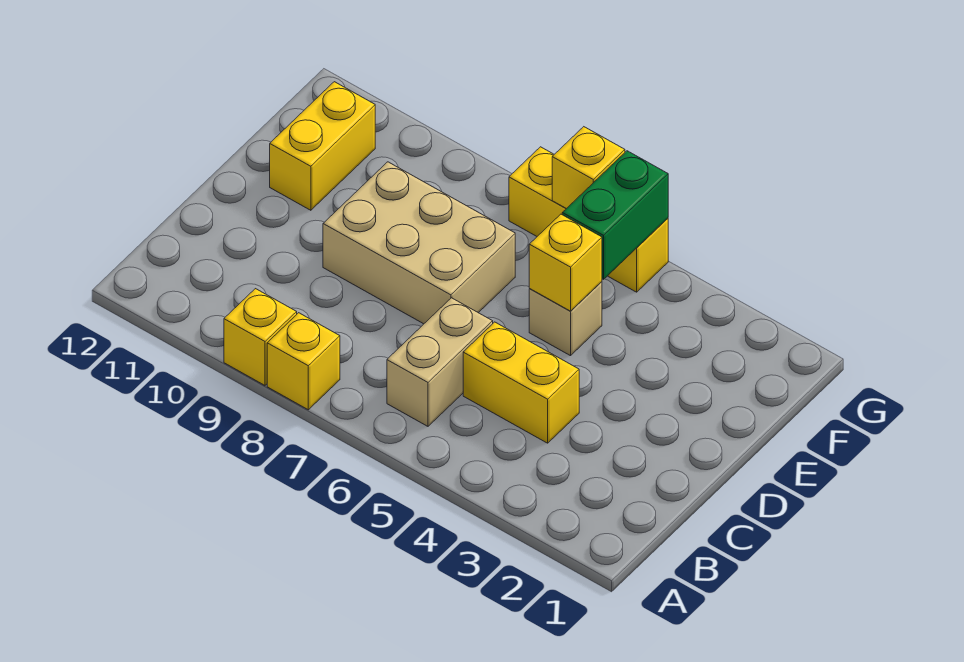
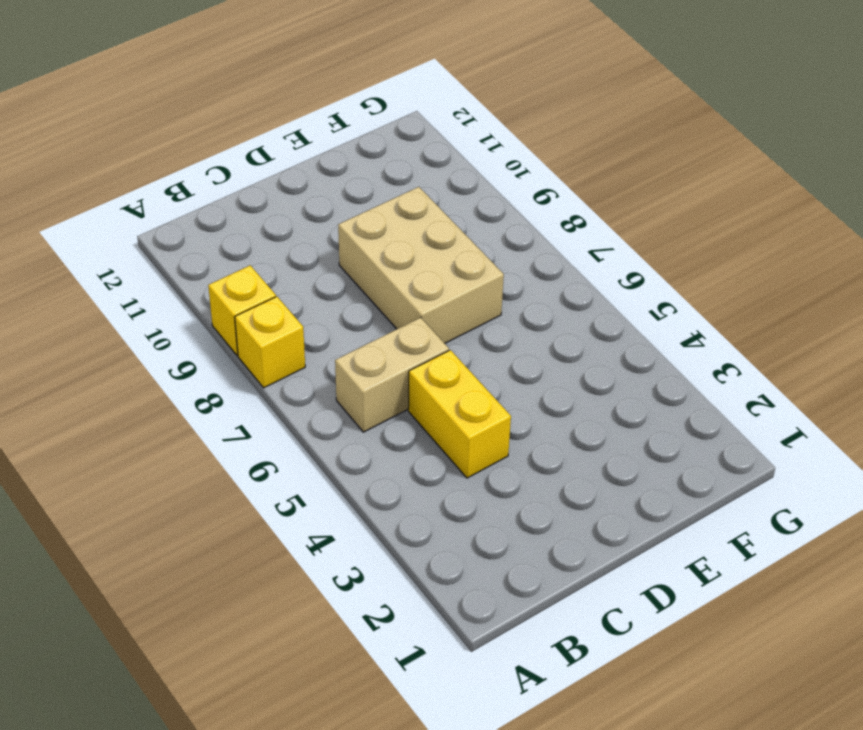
none -> tan 1x1 brick [529,282,602,356]
none -> yellow 1x2 brick [270,82,375,210]

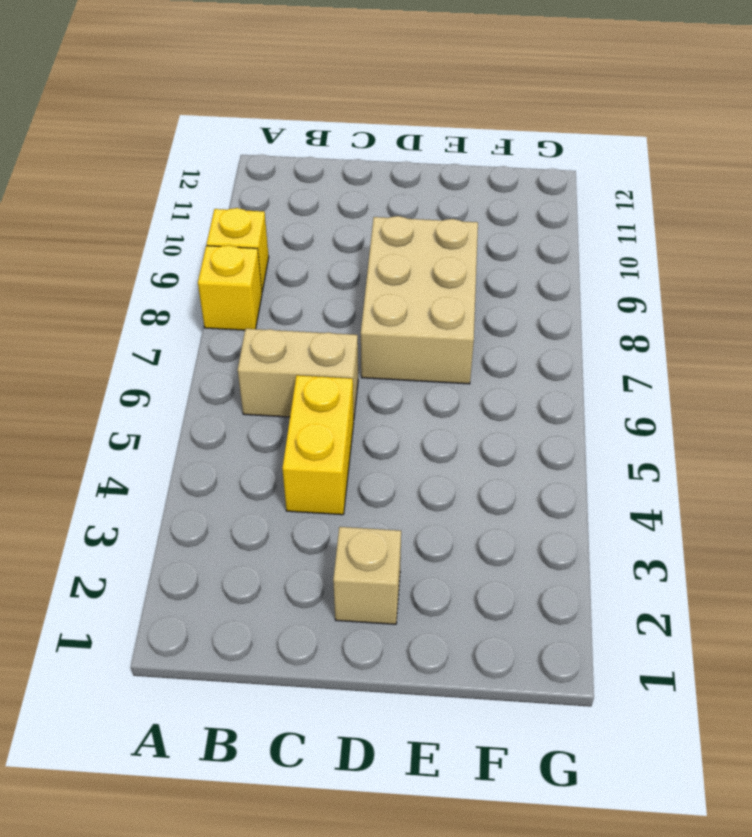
tan 1x1 brick [333,527,401,624] -> tan 1x1 brick moved to [529,282,602,356]
none -> yellow 1x2 brick [270,82,375,210]
none -> yellow 1x3 brick [509,147,668,292]

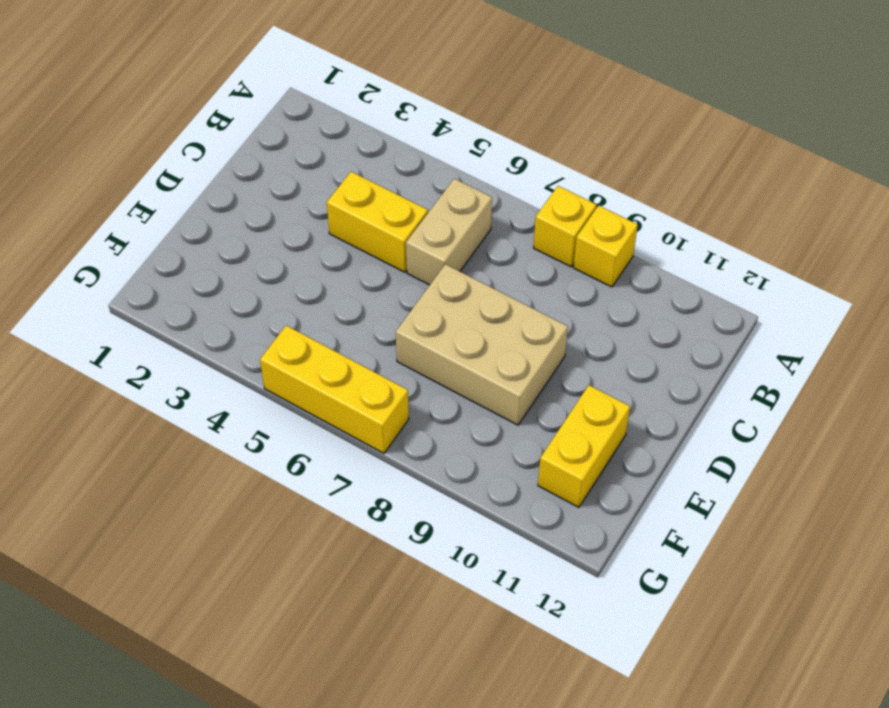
none -> tan 1x1 brick [529,282,602,356]
none -> yellow 1x1 brick [529,214,602,311]

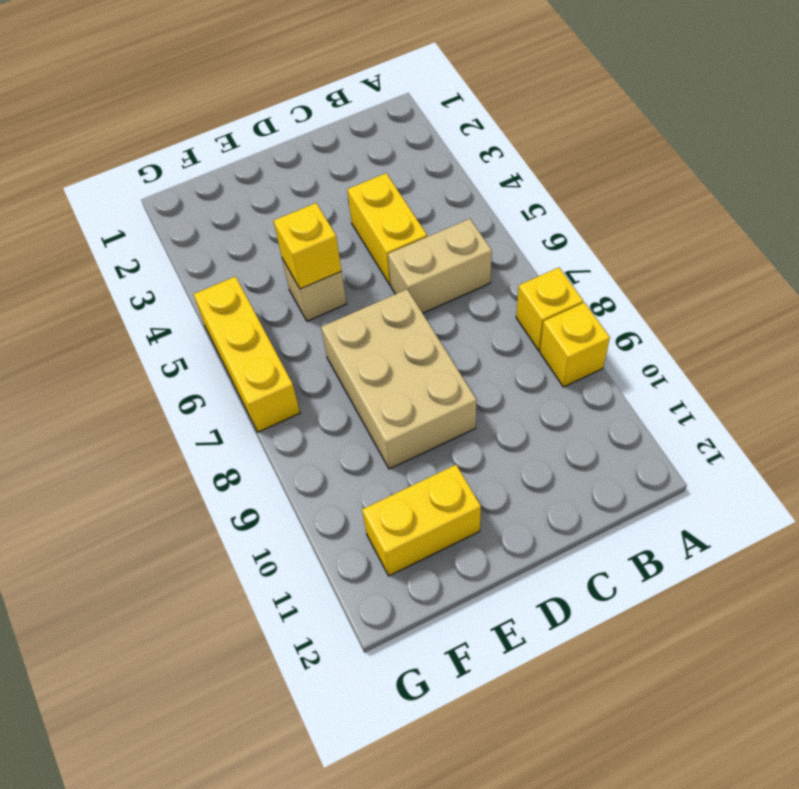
none -> green 1x2 brick [562,151,668,279]
none -> yellow 1x1 brick [552,127,625,209]

